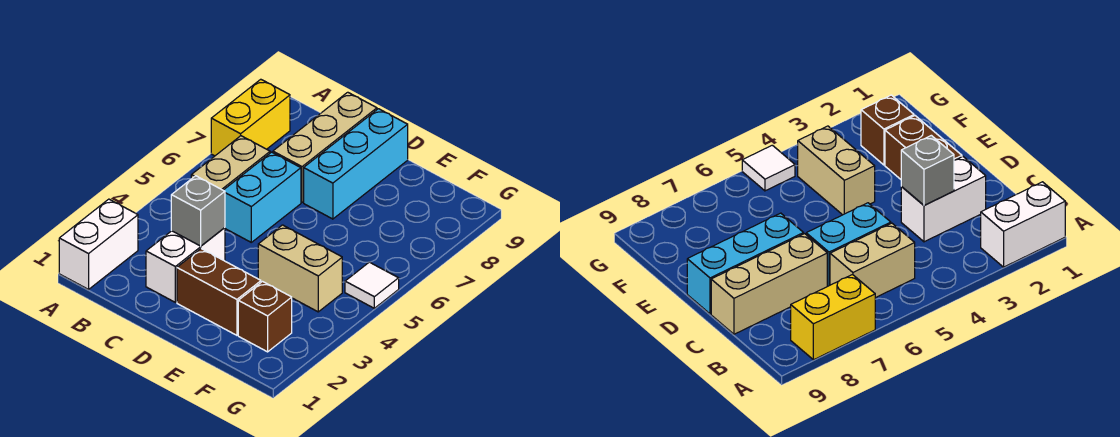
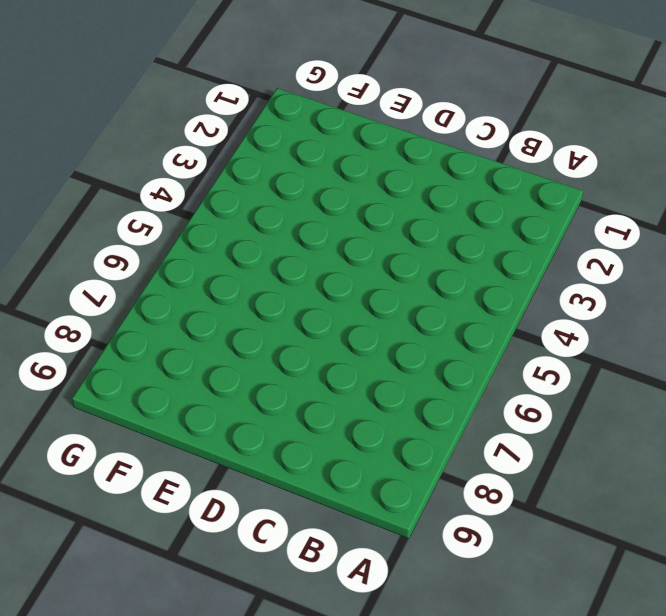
none -> white 1x2 brick [59,199,138,289]
none -> yellow 1x2 brick [211,79,290,156]
none -> tan 1x2 brick [191,136,270,190]

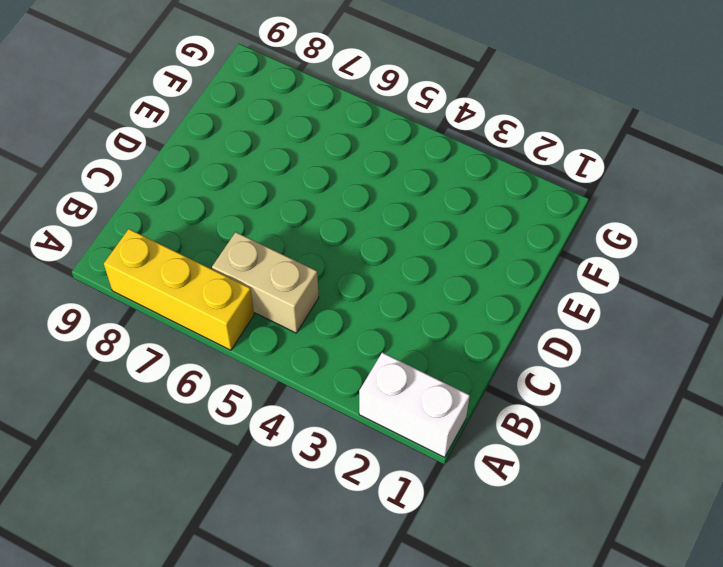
yellow 1x3 brick [104,229,254,350] -> yellow 1x2 brick [211,79,290,156]
none -> white 1x2 brick [146,228,225,302]
none -> cyan 1x2 brick [223,152,301,242]
none -> tan 1x3 brick [273,92,377,202]

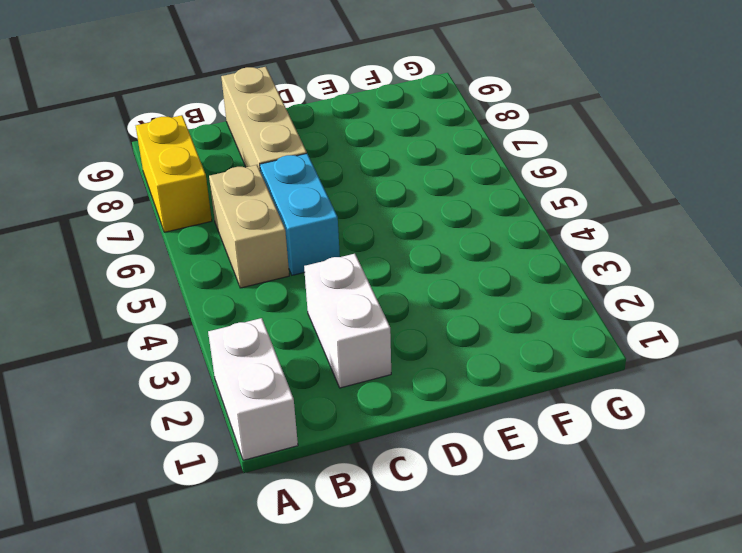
none -> brown 1x2 brick [177,249,261,335]
none -> cyan 1x3 brick [304,109,408,219]
none -> tan 1x2 brick [258,225,342,312]

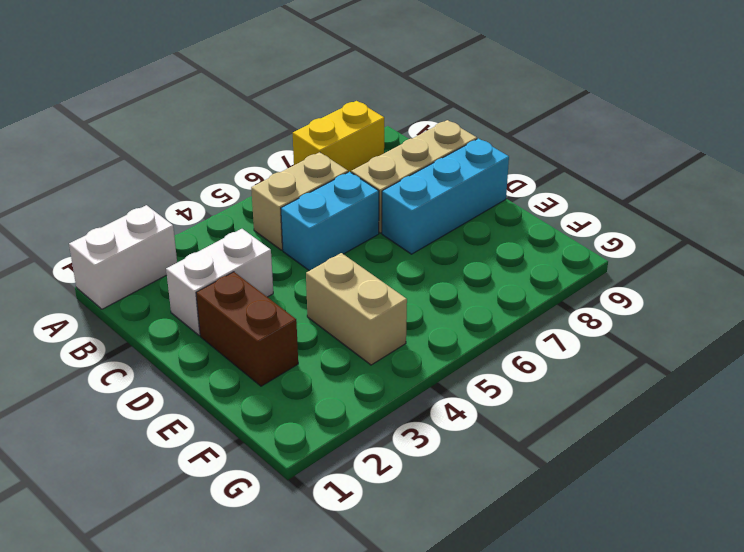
none -> brown 1x1 brick [238,282,292,352]
none -> white 1x1 tile [345,262,399,308]
none -> grey 1x1 brick [171,176,225,246]

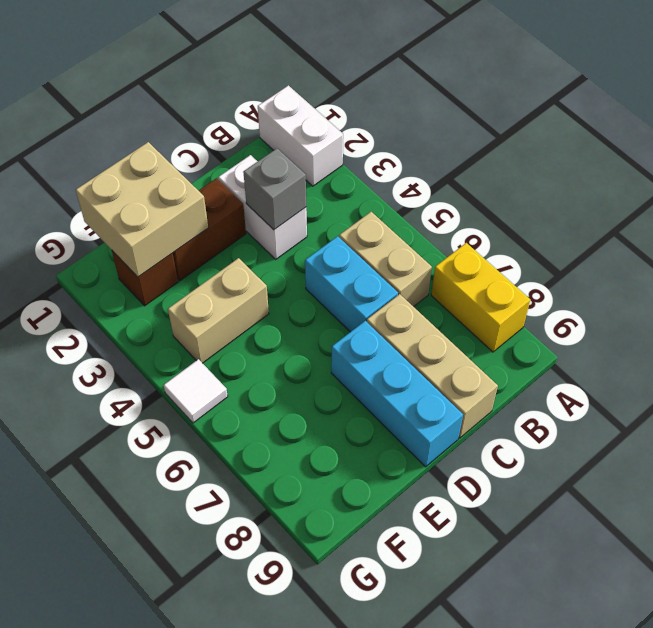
tan 2x2 brick [76,142,208,277] -> none

